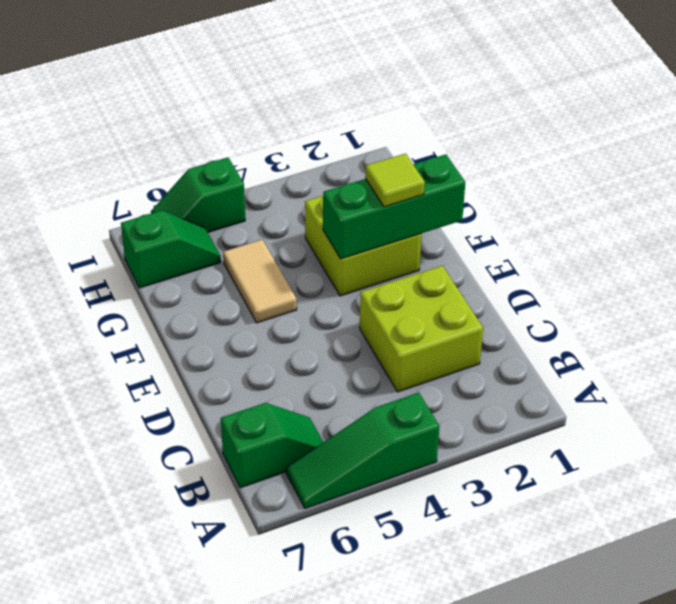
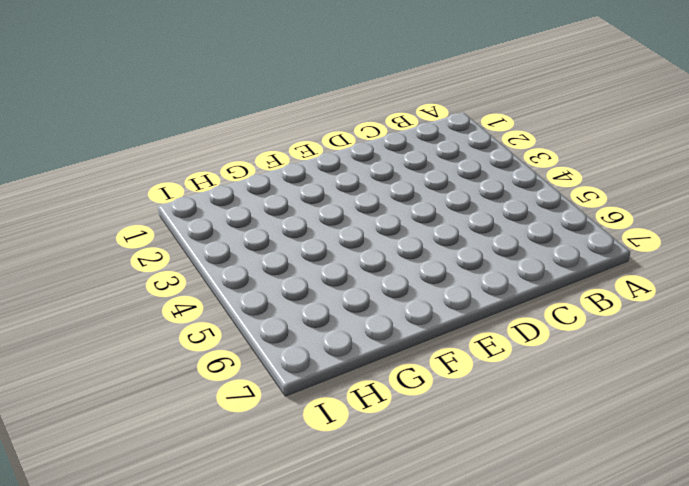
none -> green 1x3 slope [286,393,439,509]
none -> green 1x2 slope [221,403,323,488]

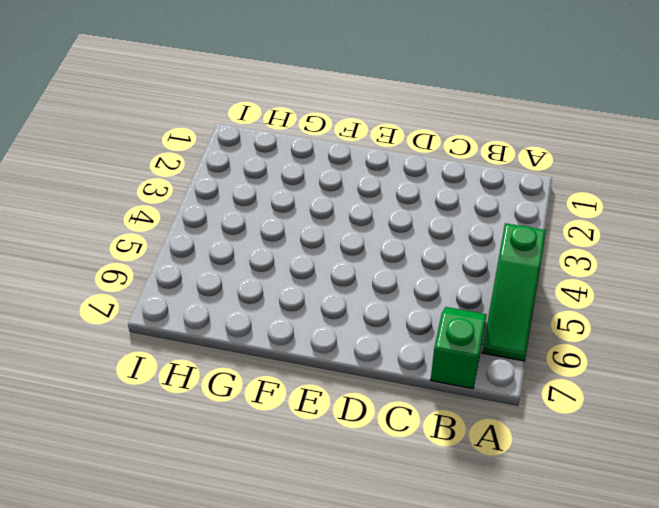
none -> lime 2x2 brick [360,266,483,392]
none -> lime 2x2 brick [305,196,422,296]

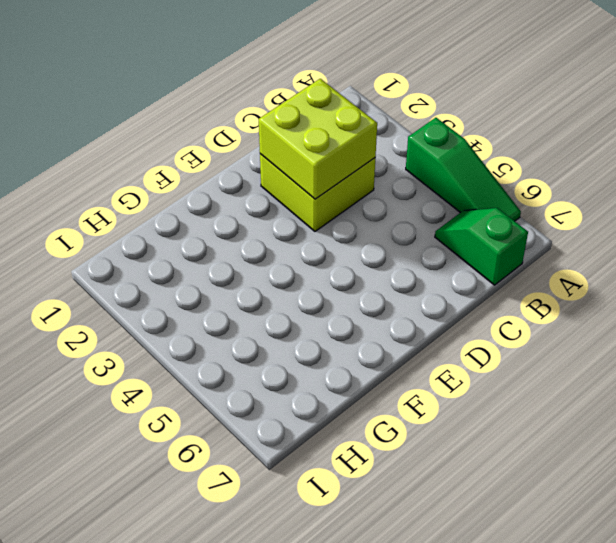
lime 2x2 brick [259,79,377,199] -> lime 2x2 brick moved to [305,196,422,296]
none -> tan 1x2 tile [223,240,297,323]
none -> green 1x2 slope [121,210,221,288]

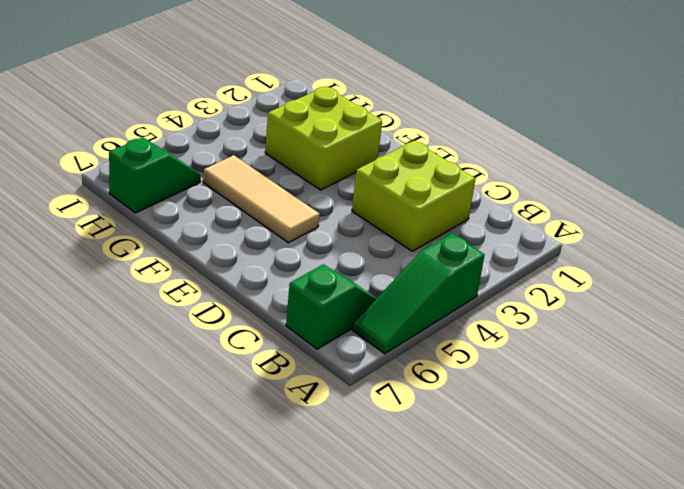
tan 1x3 tile [203,155,320,243] -> tan 1x2 tile [223,240,297,323]
none -> green 1x2 slope [151,158,245,232]
none -> green 1x3 brick [323,154,465,259]

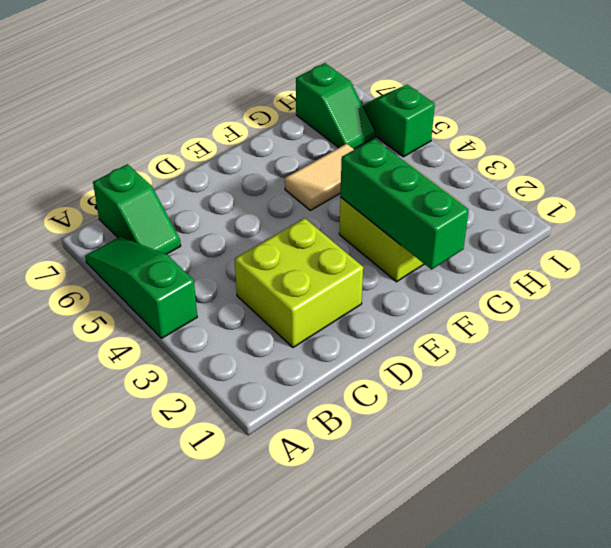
none -> lime 1x1 tile [365,154,425,207]

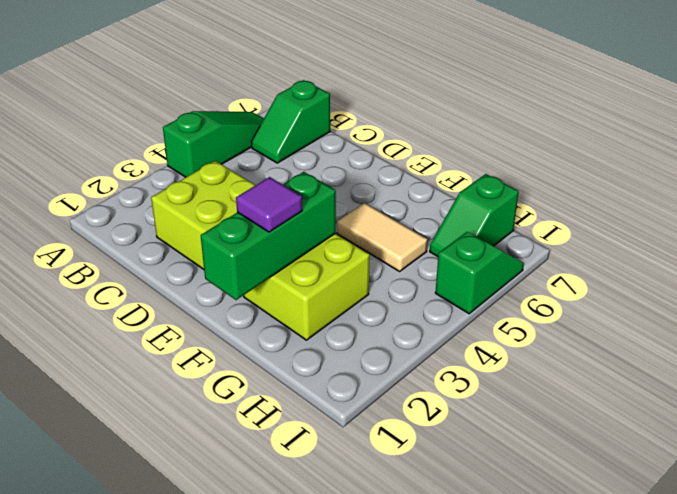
purple 1x1 tile [236,177,302,232] -> lime 1x1 tile [365,154,425,207]

